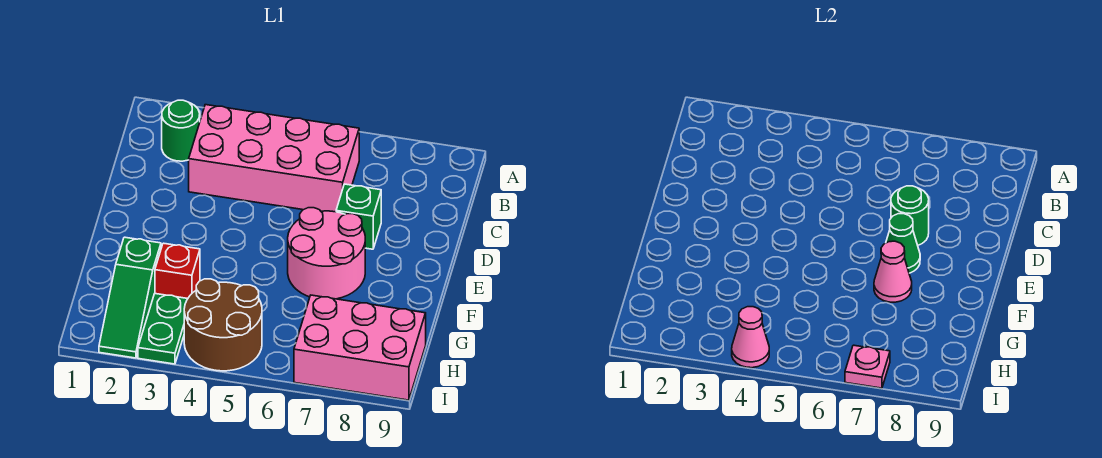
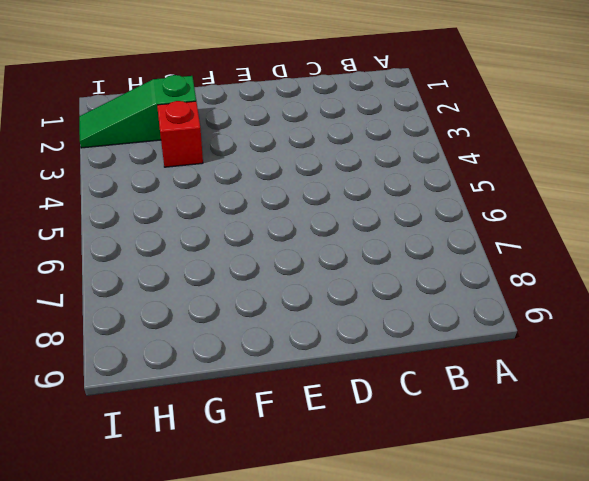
none -> green 1x1 round brick [162,100,200,161]
none -> pink 2x4 brick [189,105,359,212]
none -> green 1x1 brick [336,184,381,249]

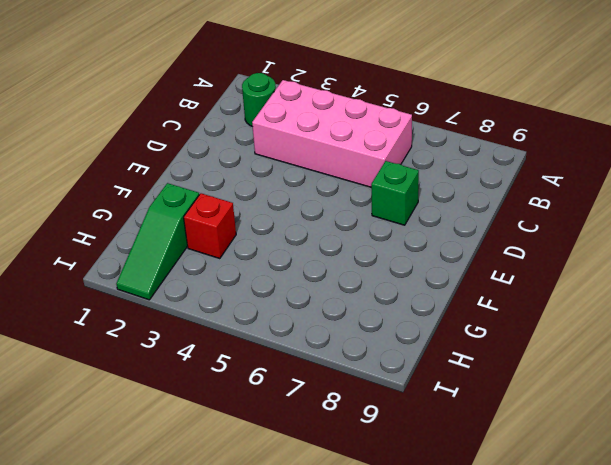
none -> pink 2x2 round brick [288,208,365,299]
none -> green 1x2 plate [138,294,187,364]
none -> brown 2x2 round brick [184,279,262,371]

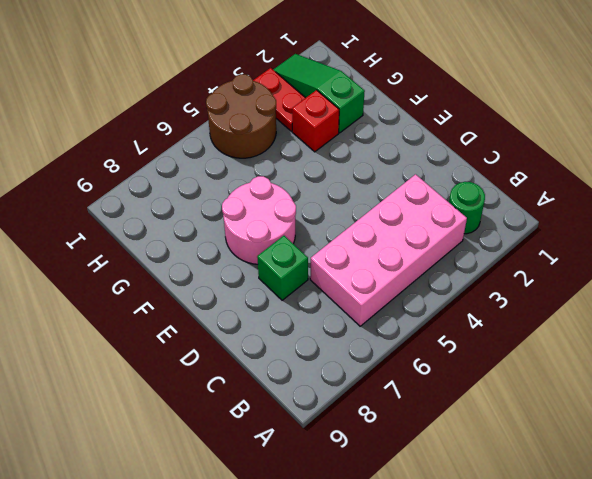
red 1x2 plate [253,68,305,131] -> green 1x2 plate [138,294,187,364]
none -> pink 2x3 brick [294,295,426,400]
none -> green 1x1 round brick [891,186,929,245]
none -> green 1x1 cone [886,214,920,273]

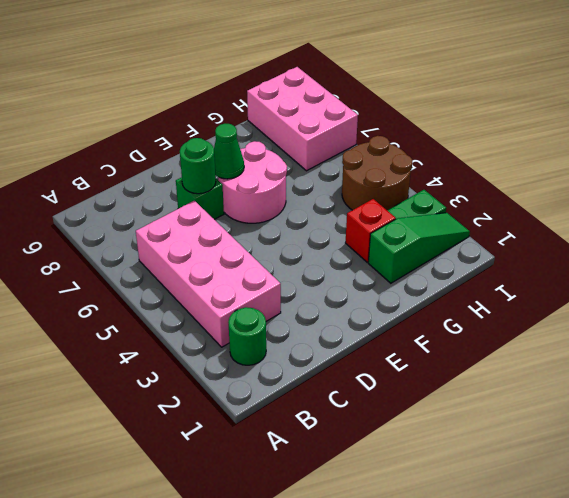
none -> pink 1x1 cone [874,241,912,302]
none -> pink 1x1 cone [732,307,769,368]
none -> pink 1x1 plate [845,345,890,388]

